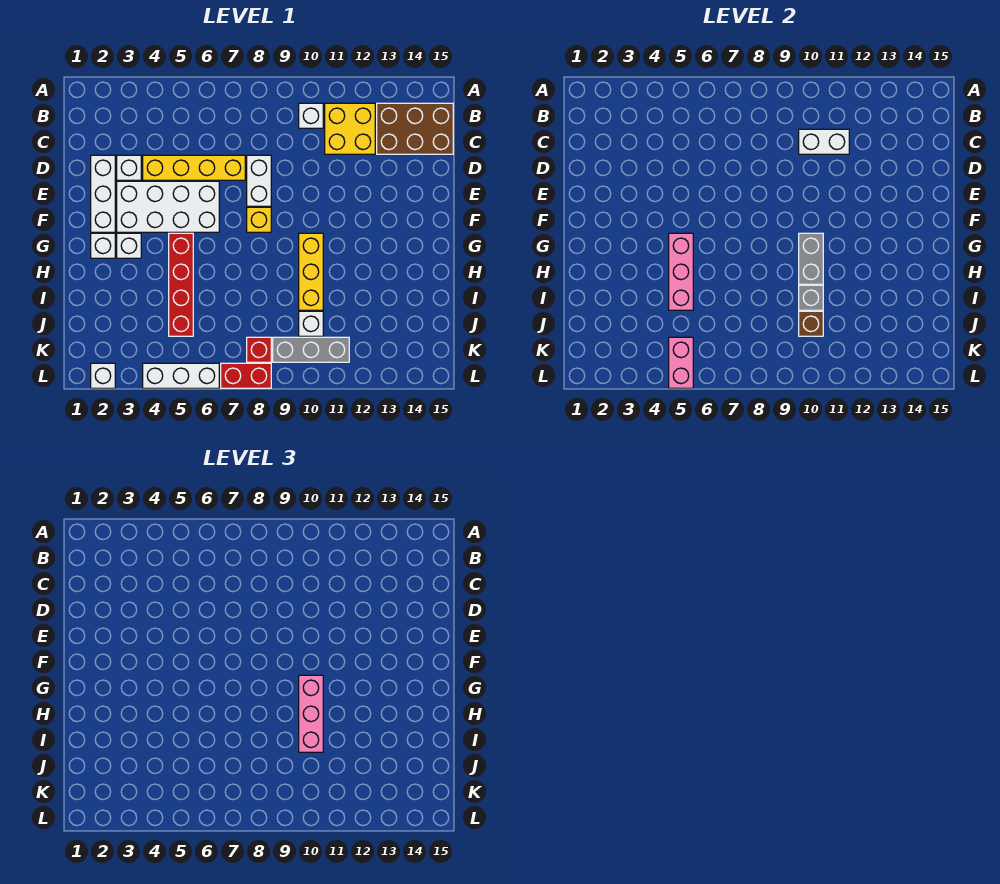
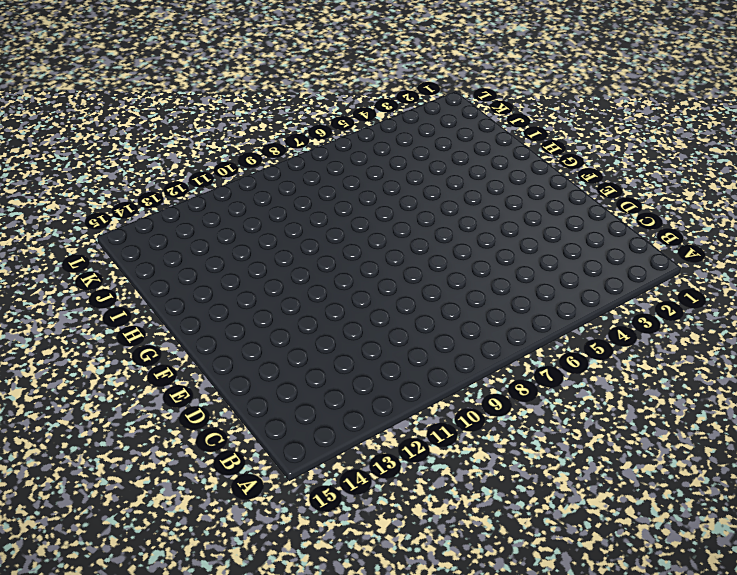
none -> white 1x1 brick [299,103,323,128]
none -> yellow 2x2 brick [325,103,375,154]
none -> brown 2x3 brick [377,103,453,154]

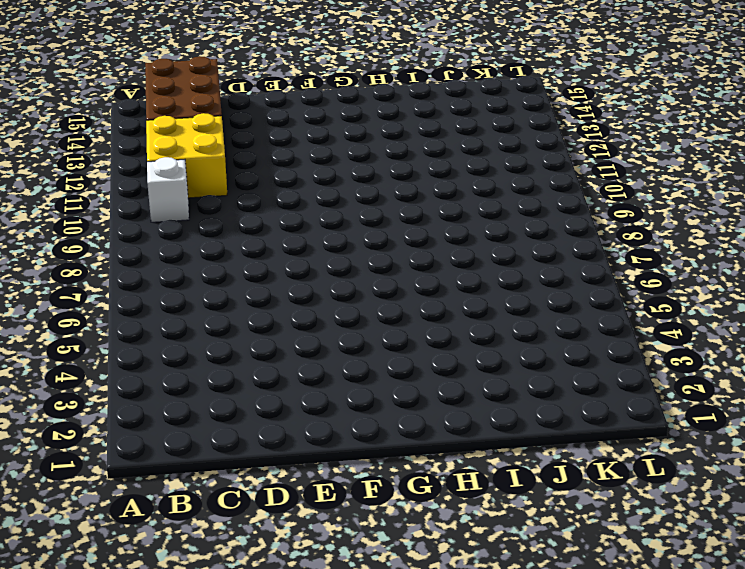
none -> white 1x3 brick [91,155,115,232]
none -> white 1x1 brick [117,155,141,180]
none -> yellow 1x4 brick [143,155,245,180]

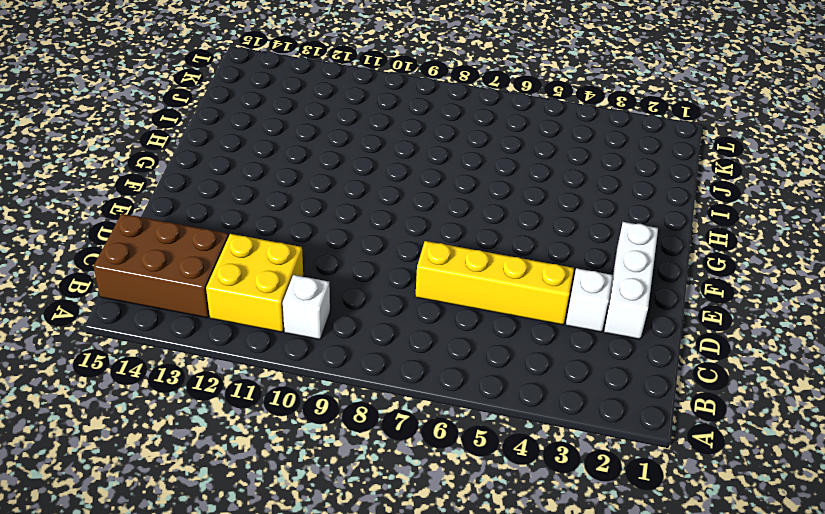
none -> white 1x2 brick [247,155,271,206]
none -> white 2x4 brick [117,181,219,232]
none -> yellow 1x1 brick [247,207,271,232]

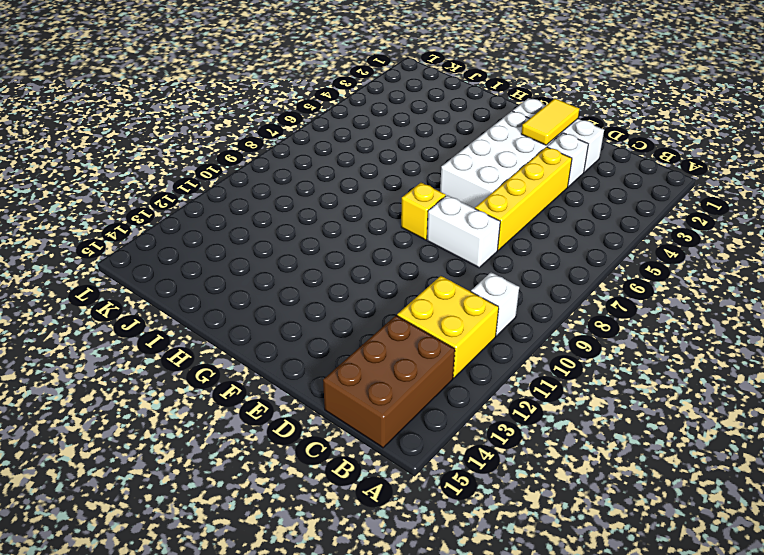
yellow 1x2 tile [521,99,579,145] -> none
none -> white 1x1 brick [91,233,115,258]
none -> white 1x1 brick [117,233,141,258]
none -> red 1x4 brick [169,233,193,336]

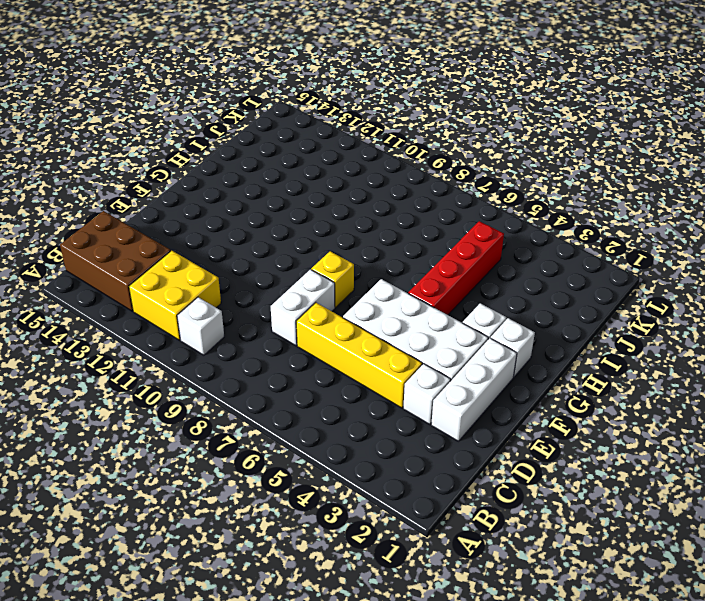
none -> yellow 1x3 brick [299,233,323,310]
none -> white 1x1 brick [299,311,323,336]
none -> red 1x1 brick [247,337,271,362]

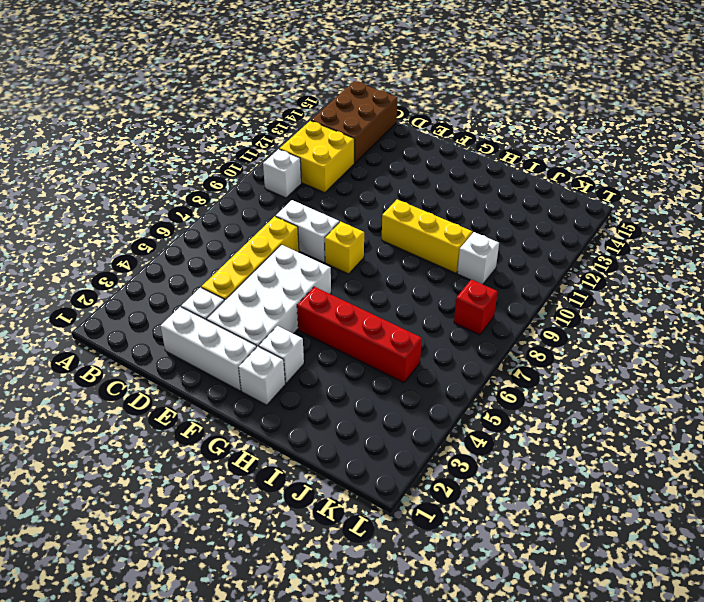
none -> grey 1x3 brick [273,337,349,362]
none -> white 1x1 brick [91,363,115,388]
none -> white 1x3 brick [143,363,219,388]

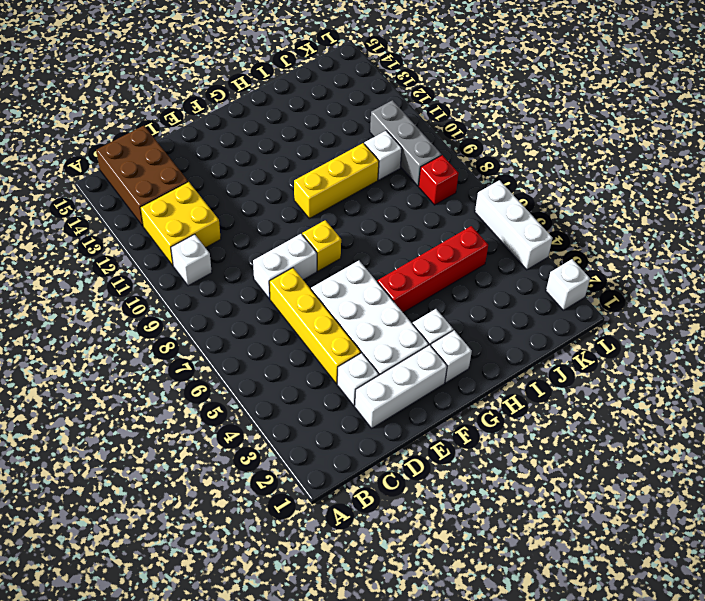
none -> red 1x2 brick [221,363,271,388]
none -> white 1x2 brick [799,129,849,154]
none -> pink 1x3 brick [669,233,693,310]

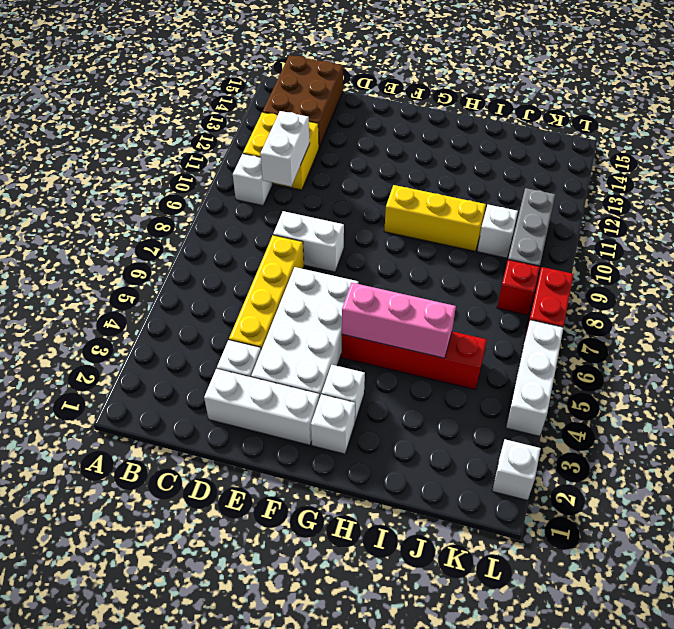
none -> yellow 1x1 brick [247,207,271,232]
none -> grey 1x2 brick [799,233,823,284]
none -> grey 1x1 brick [799,285,823,310]

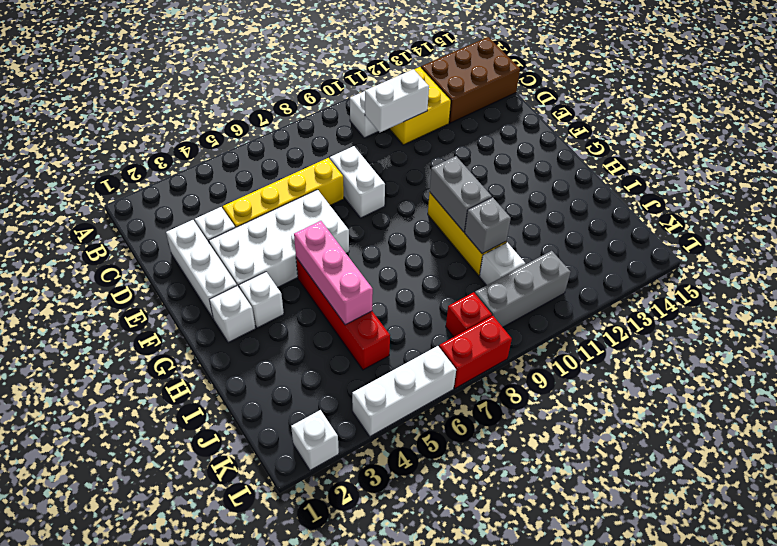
none -> yellow 1x1 brick [247,207,271,232]
none -> brown 1x1 brick [799,311,823,336]
none -> pink 1x2 brick [669,337,693,388]

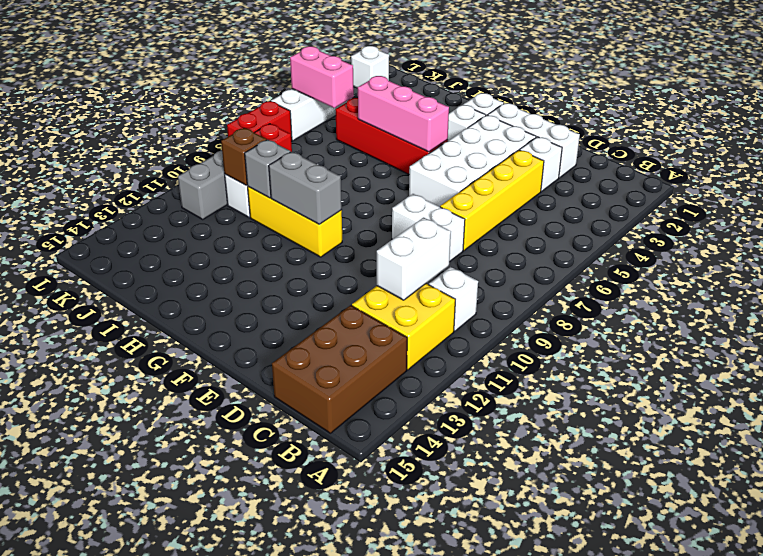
none -> yellow 1x1 brick [247,207,271,232]
none -> pink 1x3 brick [299,675,323,752]

